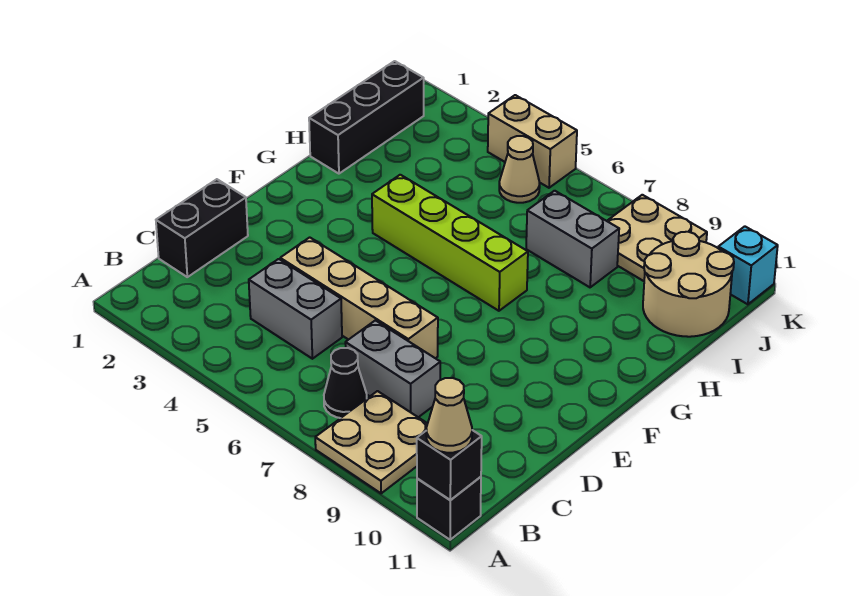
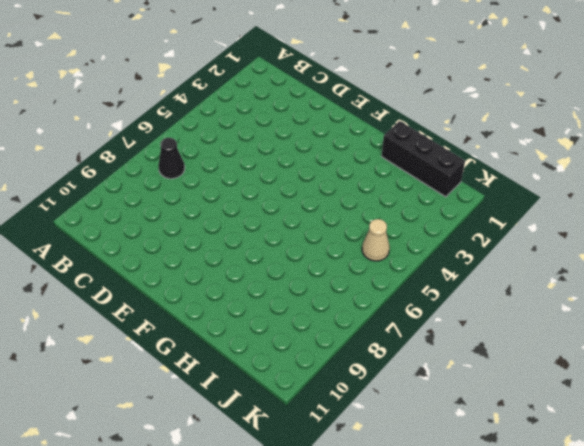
none -> tan 2x2 plate [315,391,428,493]
none -> black 1x1 brick [417,477,481,540]
none -> black 1x2 brick [156,179,248,277]

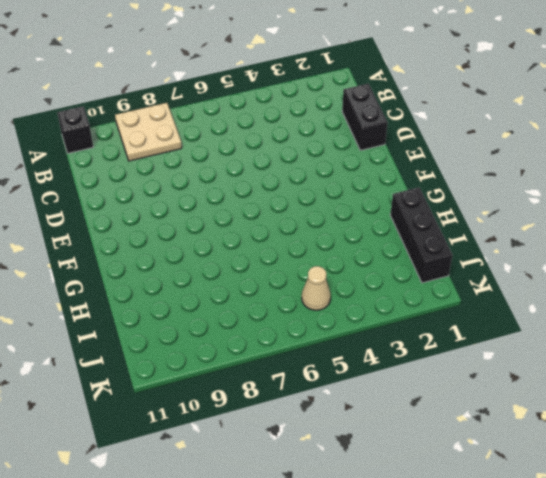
none -> black 1x1 cone [324,348,367,418]
none -> grey 1x2 brick [249,259,342,359]
none -> grey 1x2 brick [345,320,440,417]

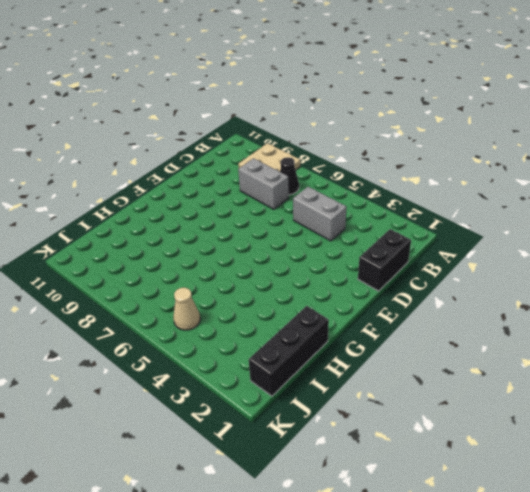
none -> black 1x1 brick [417,477,481,540]
none -> tan 1x4 brick [280,237,438,358]
none -> lime 1x4 brick [372,175,528,311]

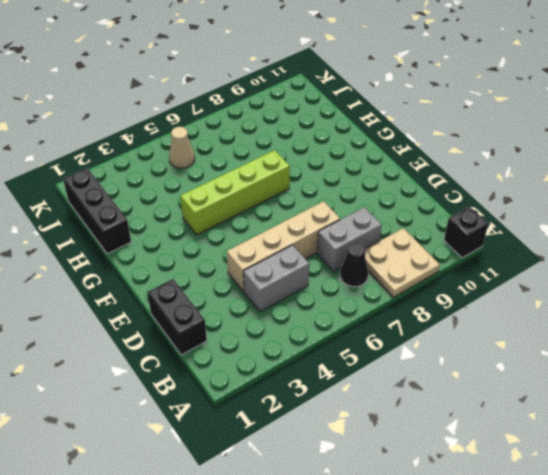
none -> grey 1x2 brick [526,191,619,287]
none -> tan 2x2 round brick [643,232,734,337]
none -> tan 2x2 plate [607,195,707,281]

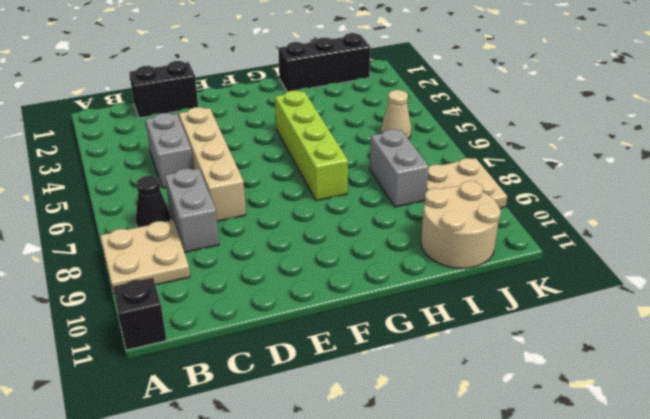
none -> tan 1x2 brick [488,95,577,188]
none -> cyan 1x1 brick [718,226,778,304]
none -> black 1x1 brick [417,430,482,500]

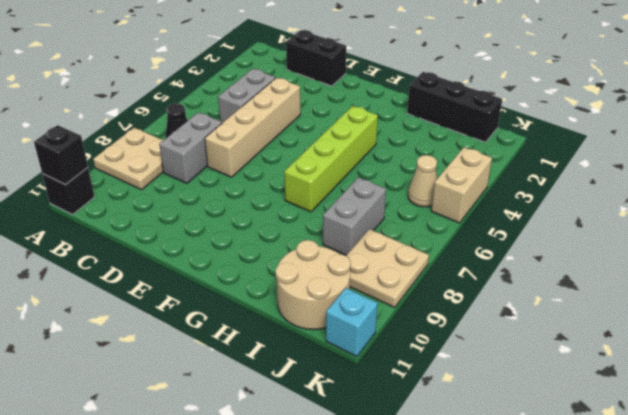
none -> tan 1x1 cone [426,378,472,453]

